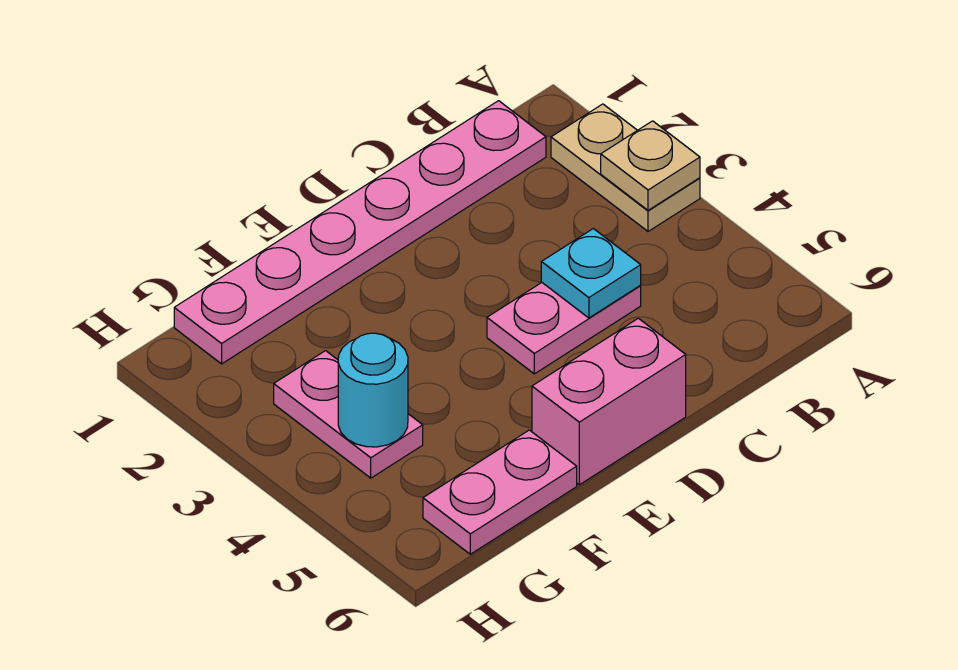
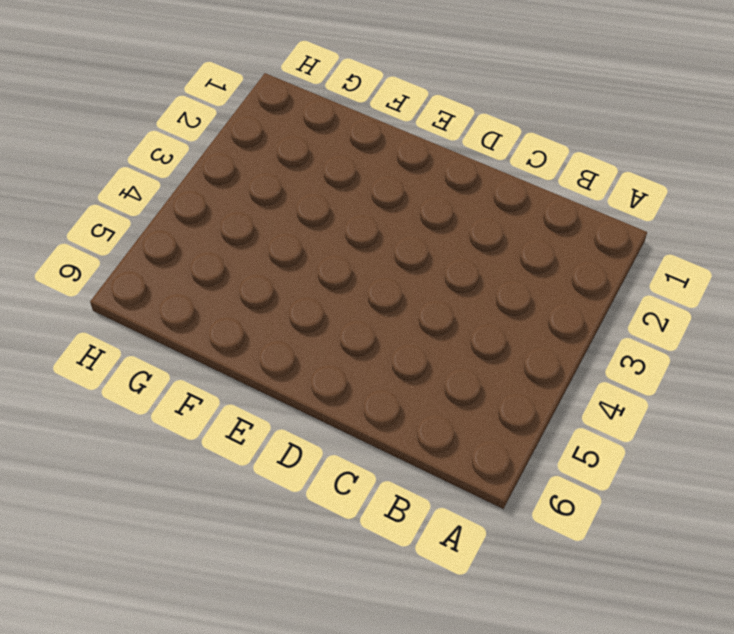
none -> tan 1x2 plate [551,104,700,231]
none -> pink 1x6 plate [174,101,546,364]

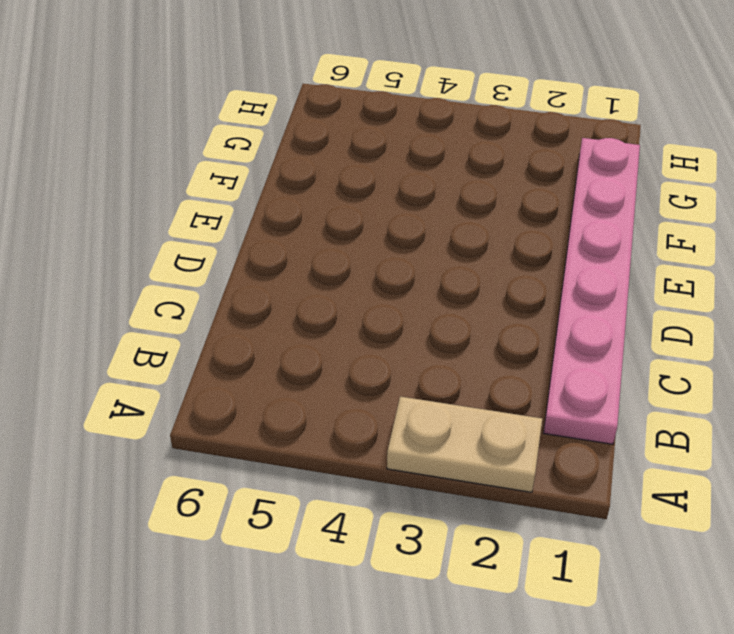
none -> pink 1x2 plate [487,283,641,374]
none -> pink 1x2 brick [532,318,686,485]

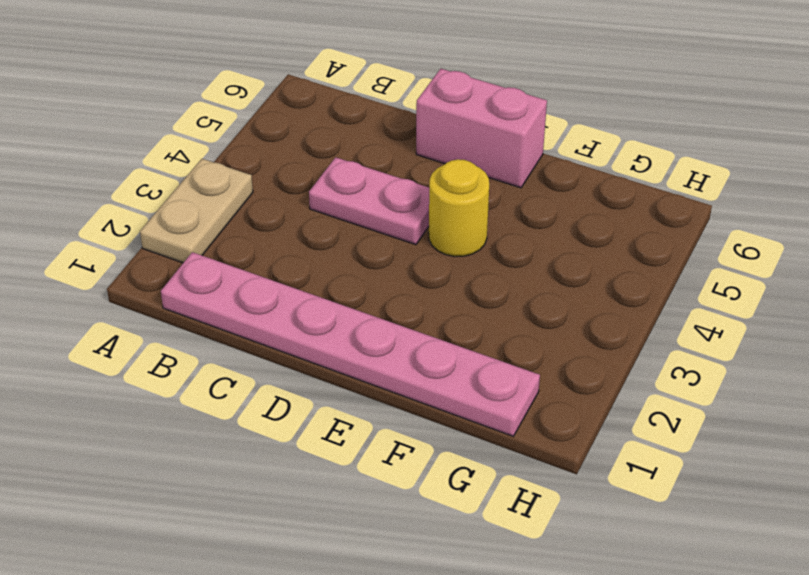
yellow 1x1 round brick [429,159,489,257] -> none
none -> pink 1x2 plate [423,430,577,554]
none -> pink 1x2 plate [274,351,423,478]

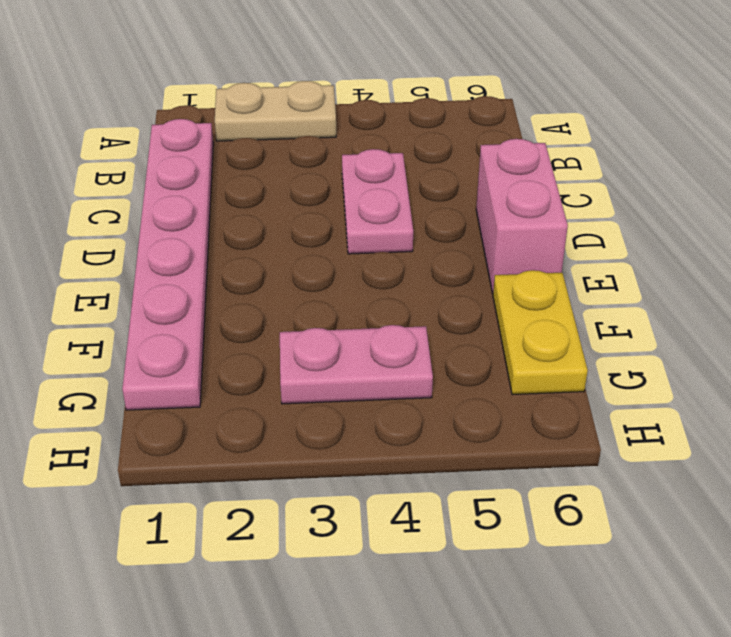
yellow 1x2 plate [493,270,588,395] -> pink 1x2 plate [423,430,577,554]
none -> tan 1x1 plate [601,121,700,210]
none -> cyan 1x1 plate [541,229,641,318]

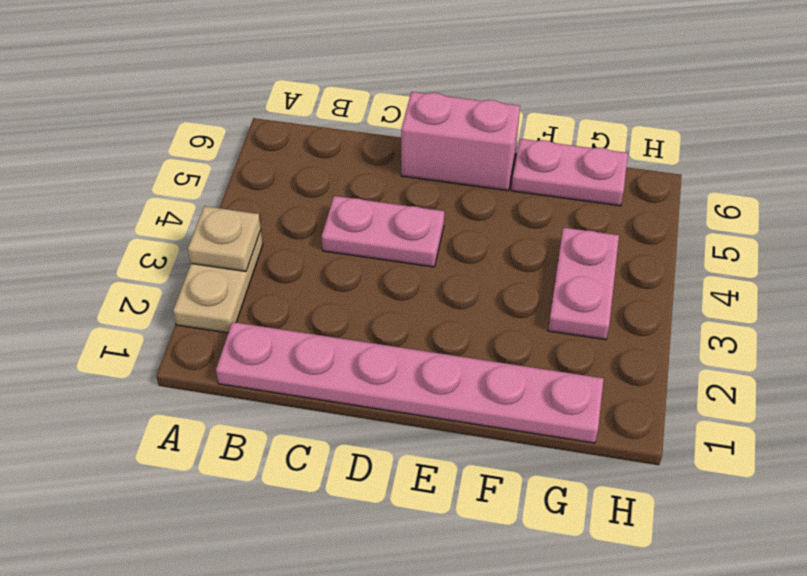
none -> cyan 1x1 plate [541,229,641,318]
none -> cyan 1x1 round brick [338,333,408,447]

